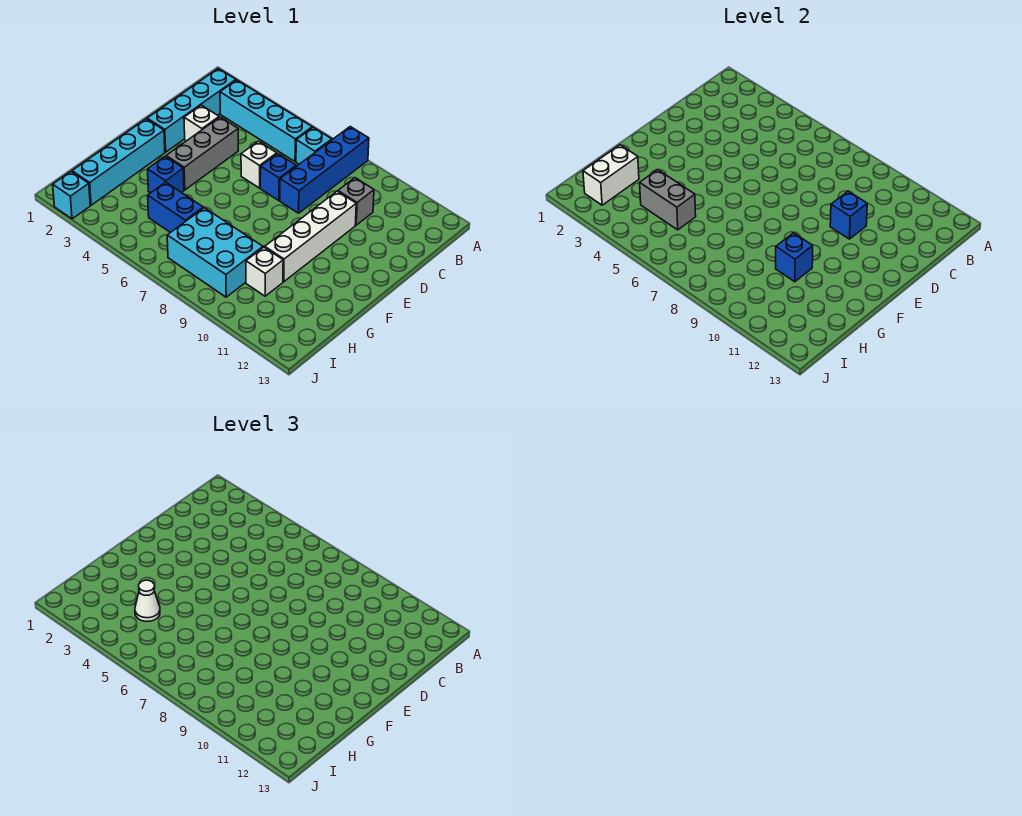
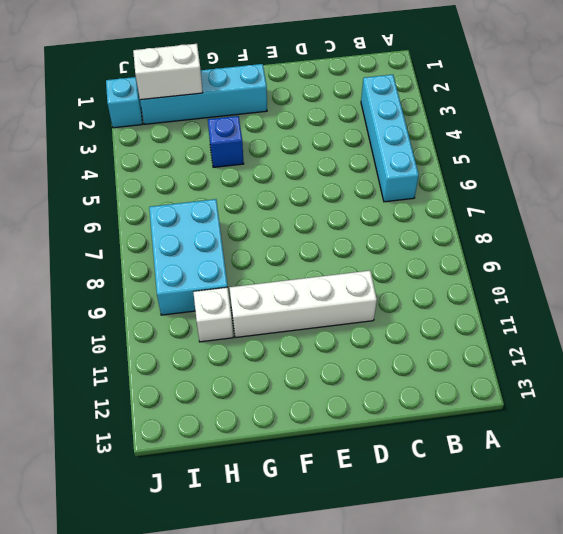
none -> blue 1x4 brick [280,127,369,213]
none -> cyan 1x4 brick [147,69,236,152]
none -> cyan 1x1 brick [296,127,332,164]

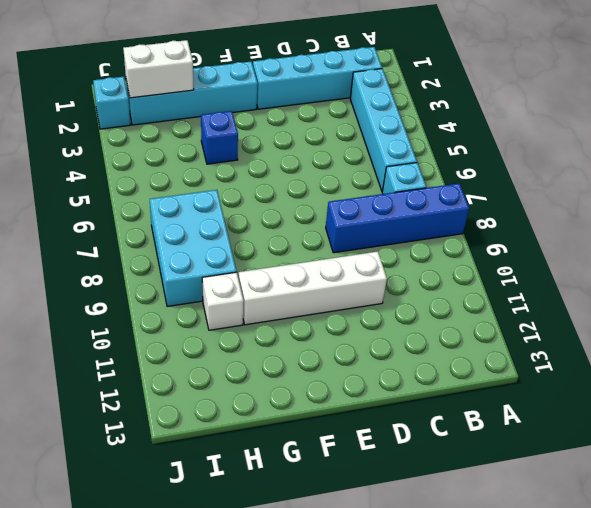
none -> grey 1x1 brick [338,178,374,225]
none -> white 1x1 brick [184,105,219,141]
none -> grey 1x3 brick [166,117,238,190]

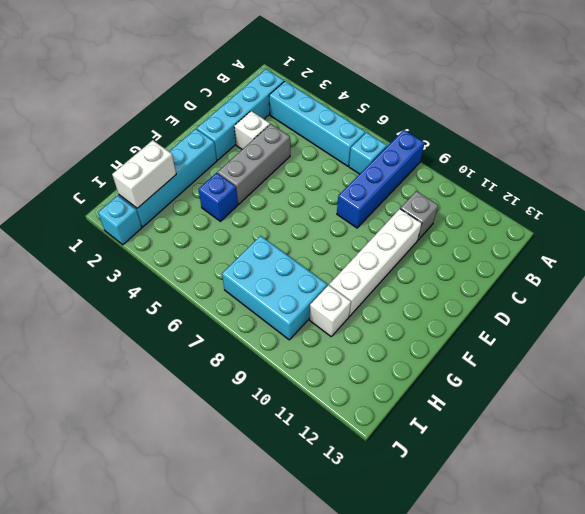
none -> white 1x1 brick [241,141,277,188]
none -> blue 1x1 brick [260,154,296,201]
none -> blue 1x2 brick [148,182,203,233]

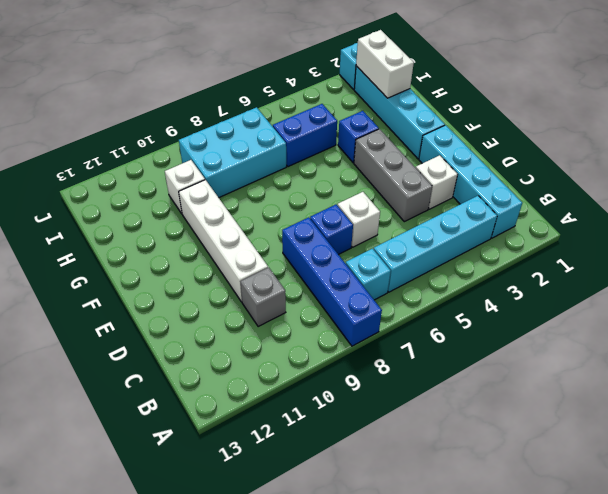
none -> blue 1x1 brick [830,191,867,239]
none -> blue 1x1 brick [776,233,813,282]
none -> grey 1x2 brick [640,170,696,230]

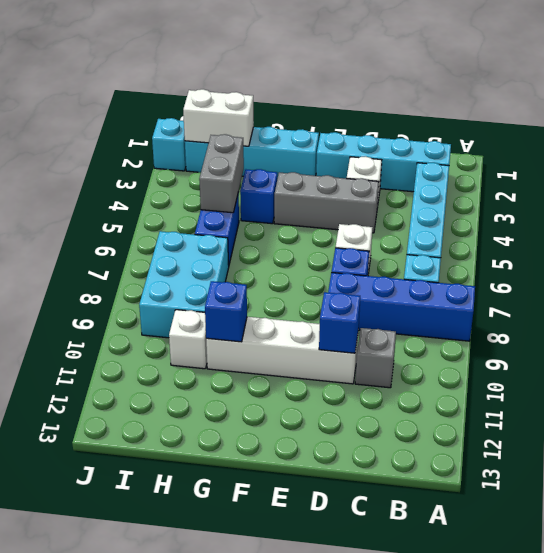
none -> white 1x1 cone [135,580,160,621]

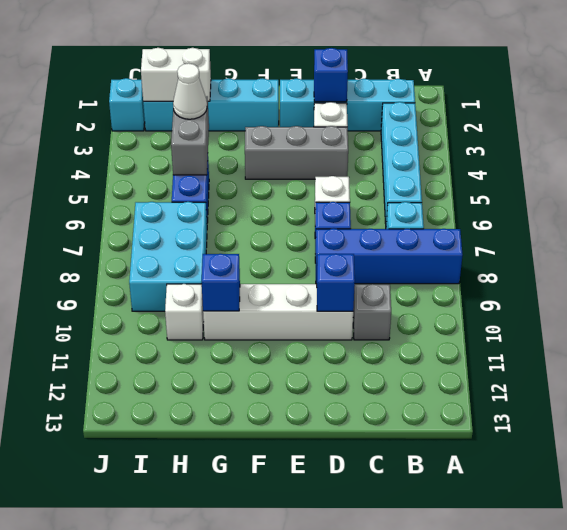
blue 1x1 brick [314,48,348,102] -> blue 1x1 brick moved to [148,156,184,193]

